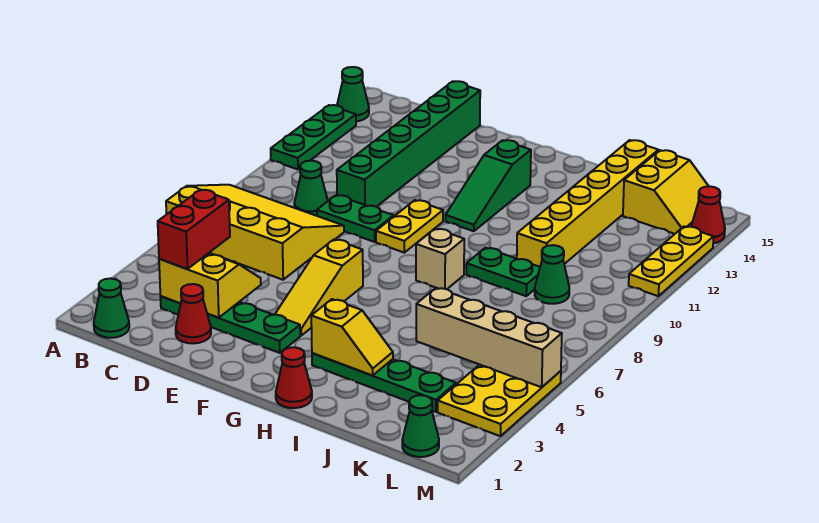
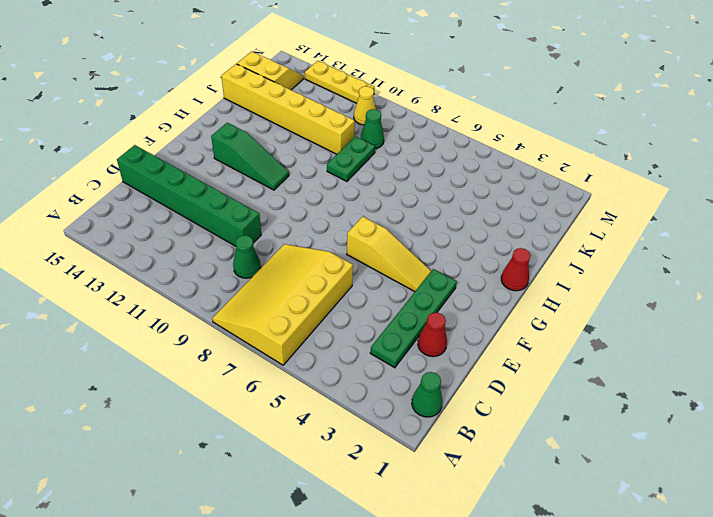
yellow 1x1 cone [354,86,376,125] -> none
none -> green 1x3 plate [271,105,356,169]
none -> green 1x1 cone [337,67,369,121]
none -> green 1x2 plate [317,195,394,242]

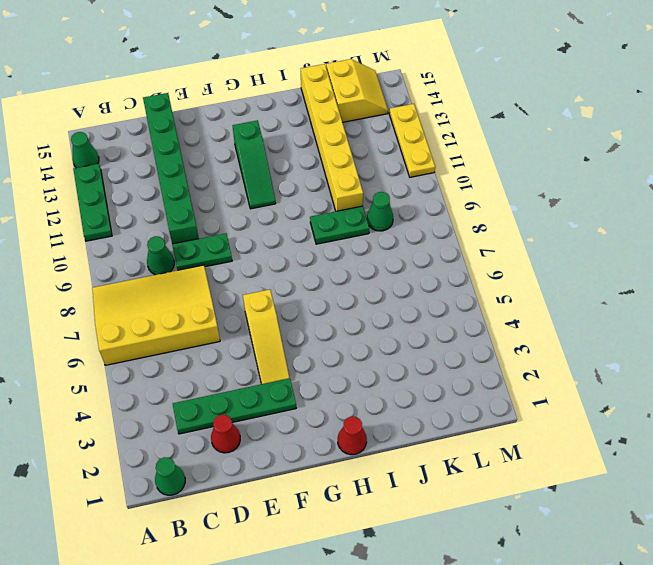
none -> yellow 1x2 plate [376,200,443,253]
none -> green 1x4 plate [312,353,456,412]
none -> tan 1x1 brick [416,229,464,289]

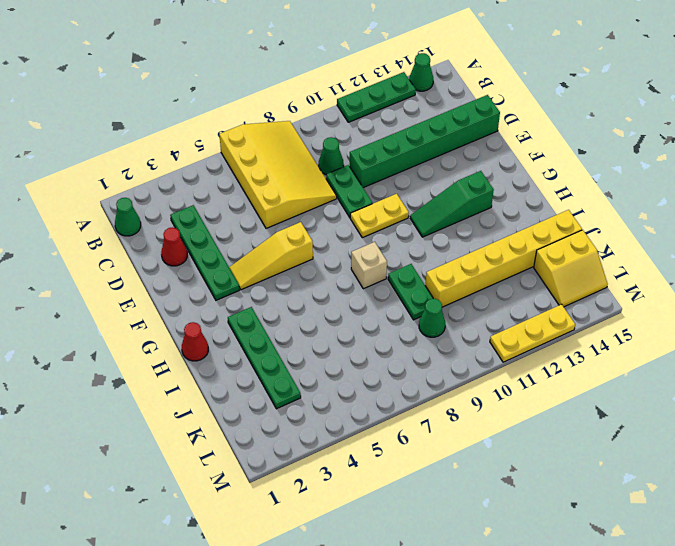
none -> green 1x1 cone [402,395,439,457]
none -> yellow 2x3 plate [438,365,561,436]
none -> red 1x1 cone [691,186,725,243]

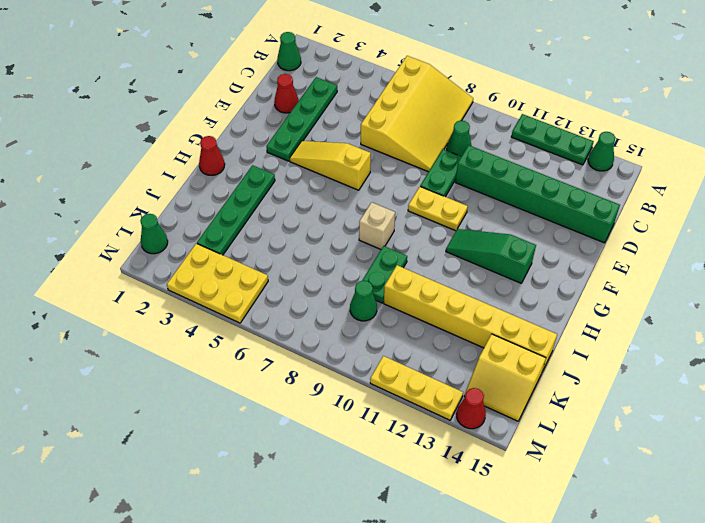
none -> yellow 2x2 slope [159,253,261,318]
none -> yellow 1x2 slope [311,299,393,376]
none -> tan 1x4 brick [416,288,562,387]

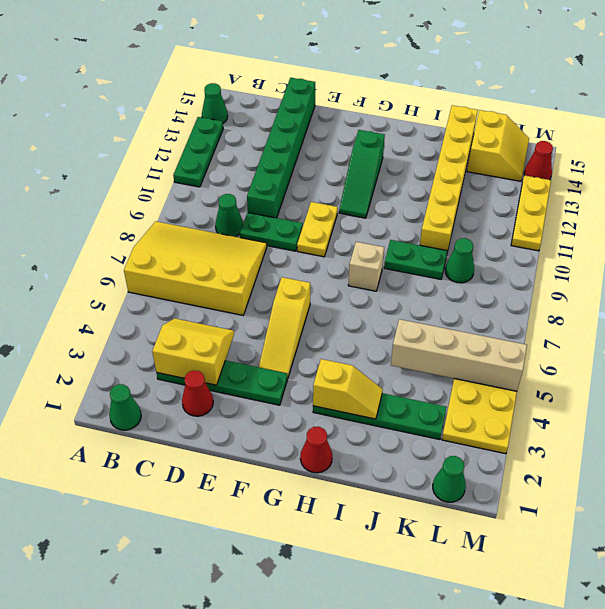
none -> red 1x2 brick [158,190,230,269]

